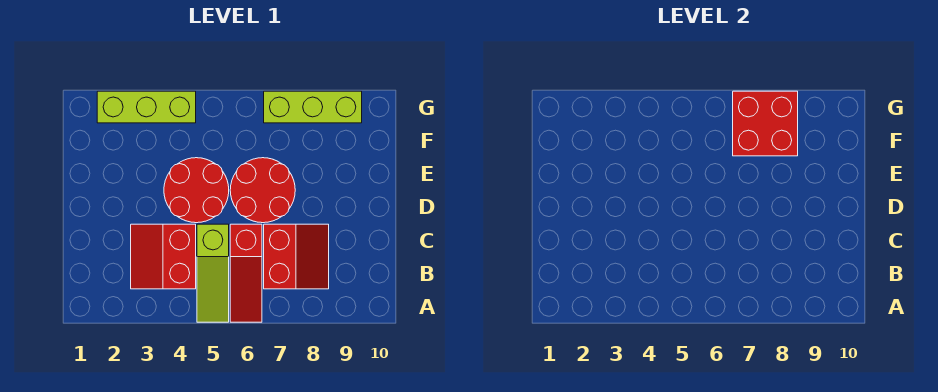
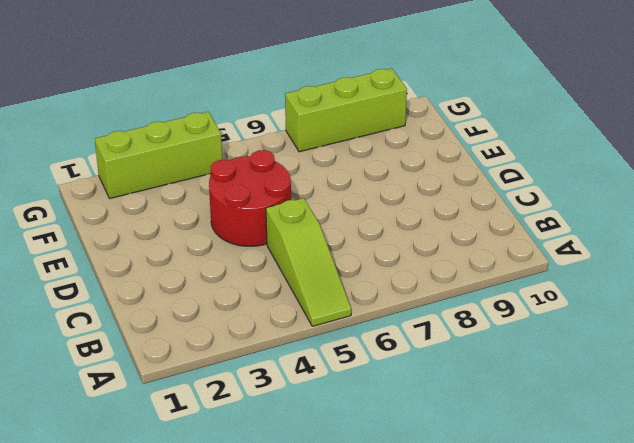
none -> red 1x3 slope [230,224,262,322]
none -> red 2x2 slope [131,224,196,289]

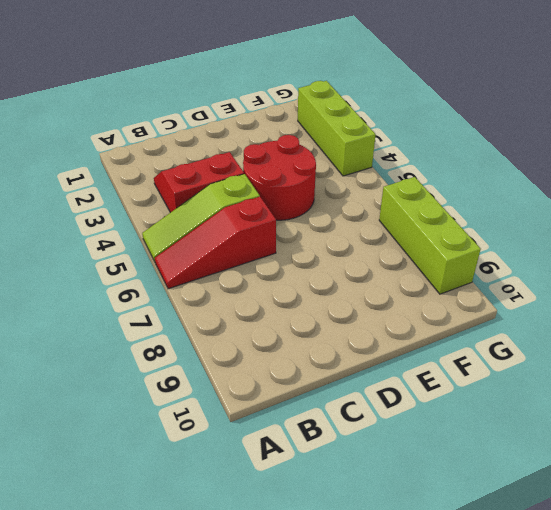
none -> red 2x2 slope [264,224,329,289]
none -> red 2x2 round brick [230,158,295,223]

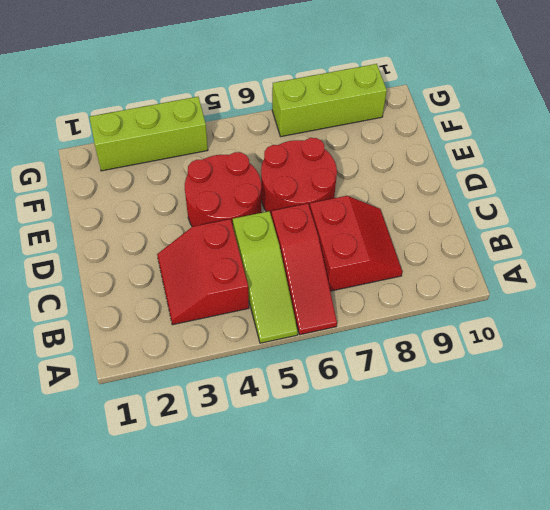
none -> red 2x2 brick [733,91,798,156]

